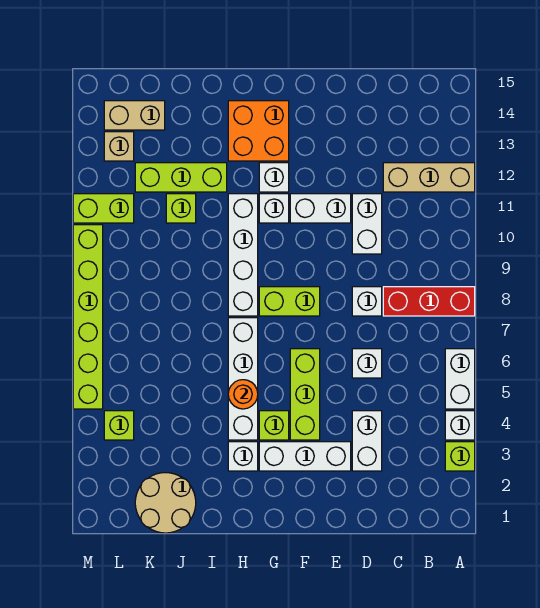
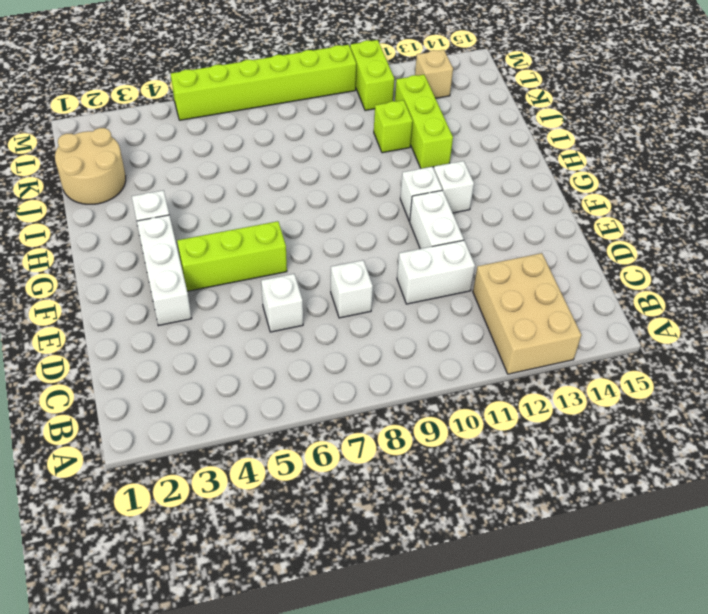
tan 2x3 brick [473,253,581,374] -> tan 1x3 brick [383,163,475,192]
none -> lime 1x1 brick [445,442,475,471]
none -> white 1x1 brick [445,411,475,440]
none -> white 1x2 brick [445,349,475,409]

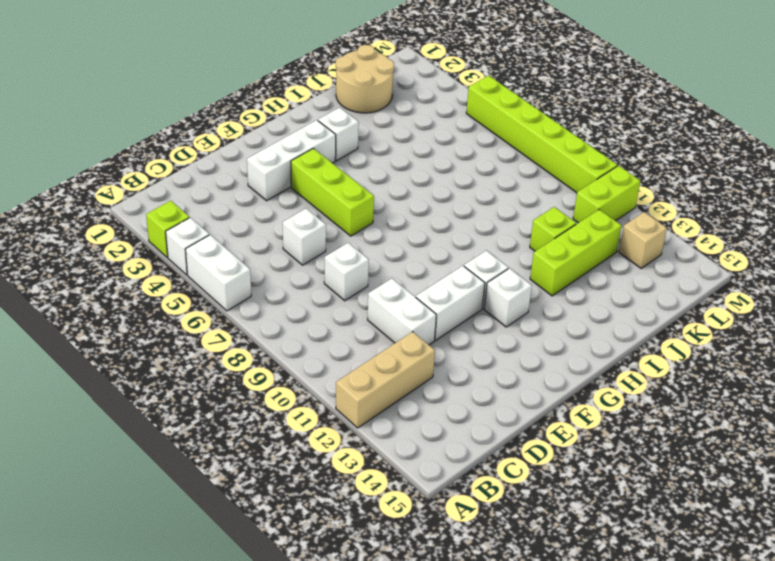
none -> red 1x3 brick [383,287,475,316]
none -> white 1x2 brick [352,411,382,471]
none -> lime 1x2 brick [259,287,320,316]

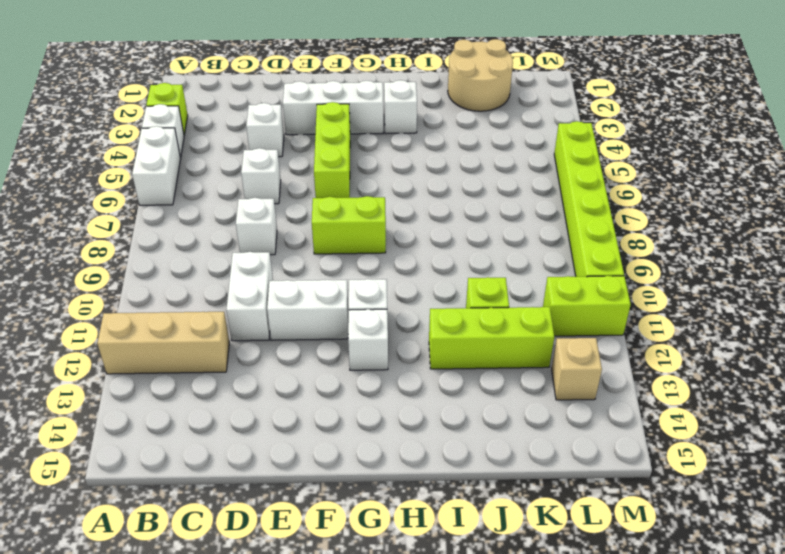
white 1x1 brick [246,103,284,157] -> white 1x2 brick [352,411,382,471]
none -> red 1x3 brick [383,287,475,316]
none -> lime 1x1 brick [259,411,289,440]
none -> orange 2x2 brick [228,101,289,161]

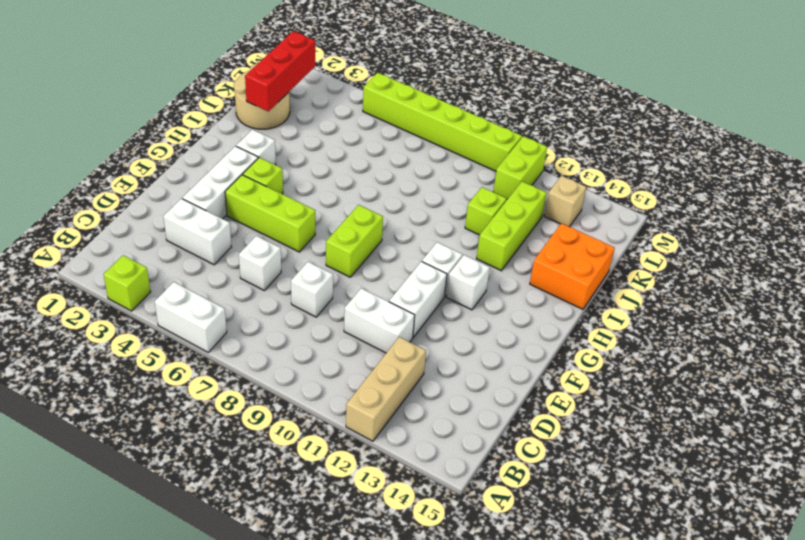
orange 2x2 brick [530,223,615,309] -> orange 2x2 brick moved to [228,101,289,161]
red 1x3 brick [245,31,315,111] -> red 1x3 brick moved to [383,287,475,316]
none -> white 1x1 brick [445,411,475,440]
none -> white 1x4 brick [228,318,258,440]
none -> white 1x4 brick [228,194,258,316]

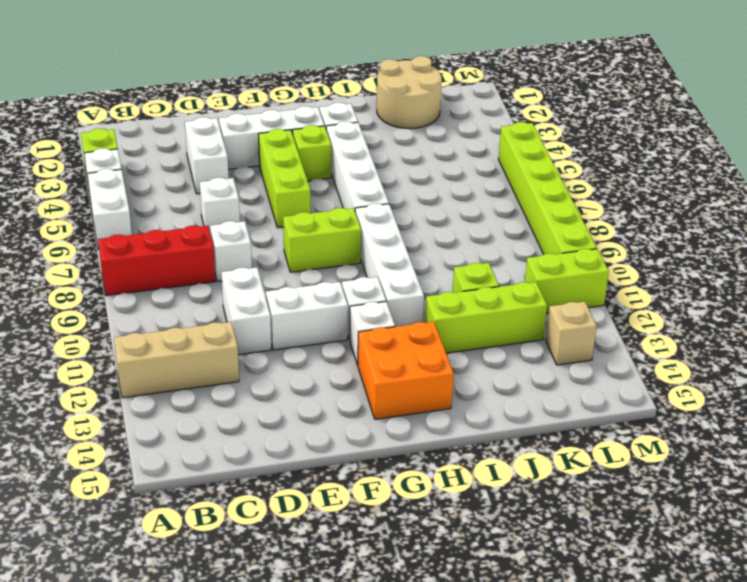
none -> tan 1x2 brick [104,101,165,130]
none -> lime 1x1 brick [104,411,134,440]
none -> orange 1x1 round brick [228,380,258,409]

